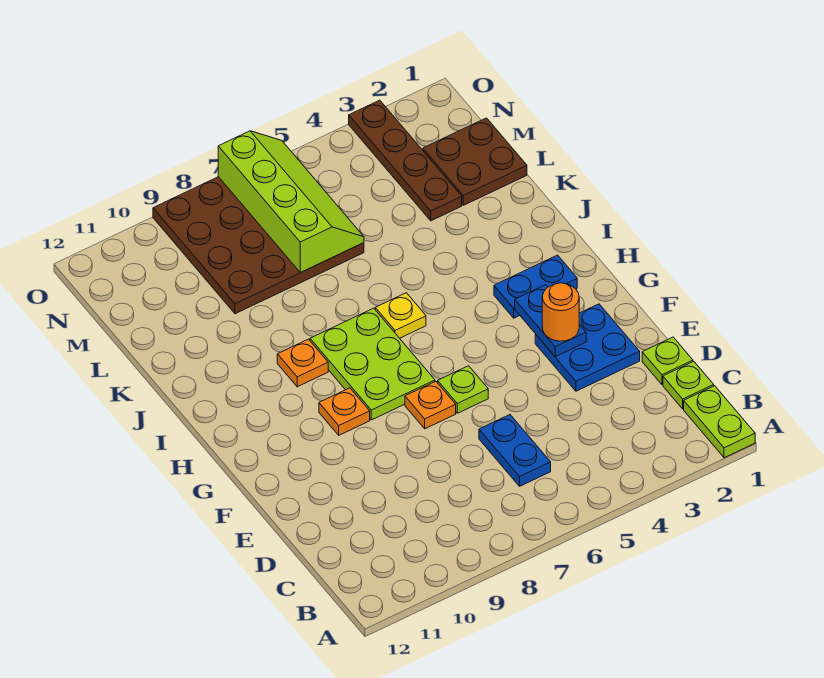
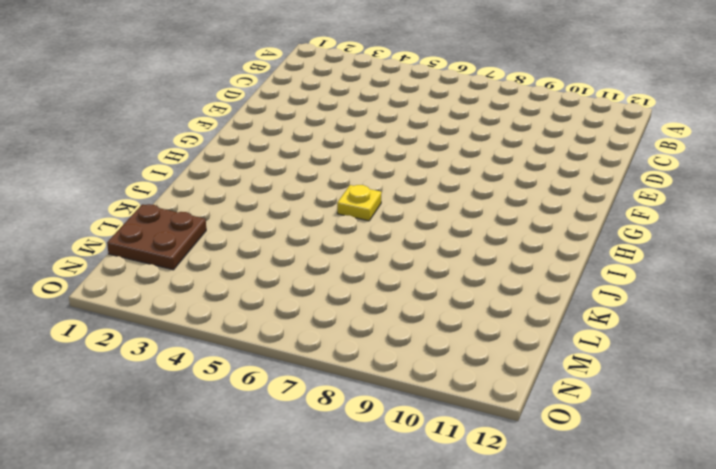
none -> lime 1x2 plate [684,386,755,458]
none -> lime 1x1 plate [663,362,714,409]
none -> blue 1x2 plate [479,415,551,486]

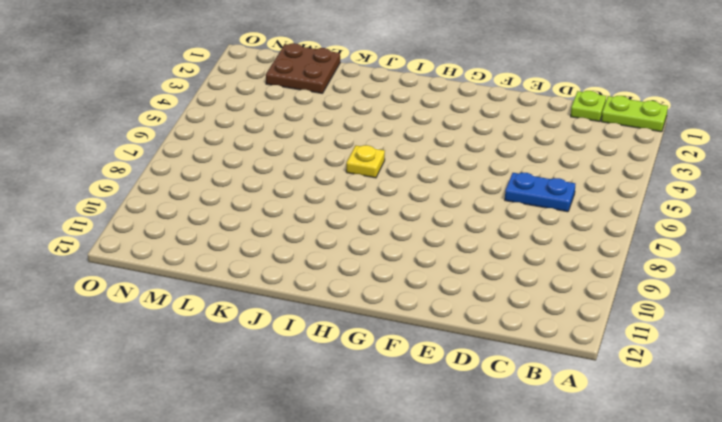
none -> lime 1x1 plate [642,337,693,385]
none -> blue 2x2 plate [535,304,640,391]
none -> lime 1x1 plate [438,366,488,413]

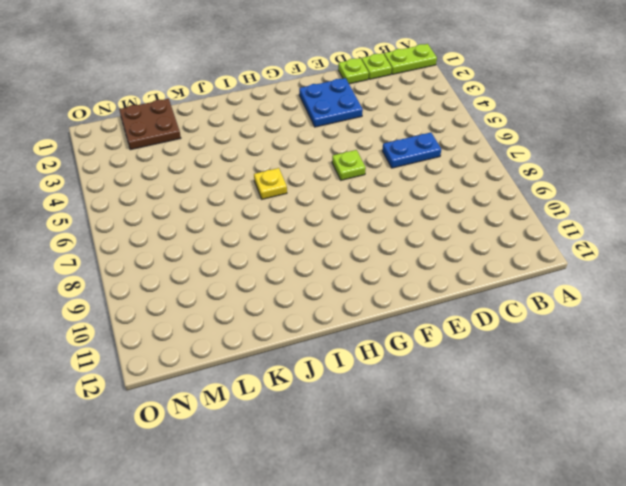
none -> orange 1x1 plate [405,381,456,429]
none -> lime 2x3 plate [310,308,435,420]
none -> orange 1x1 plate [319,388,370,435]

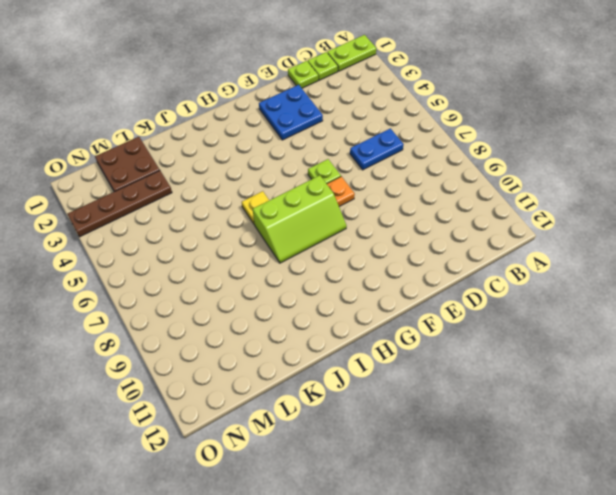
lime 2x3 slope [253,175,347,263] -> lime 2x3 plate [310,308,435,420]
none -> orange 1x1 plate [319,388,370,435]
none -> blue 1x2 plate [494,255,577,318]
none -> orange 1x1 plate [277,339,328,387]

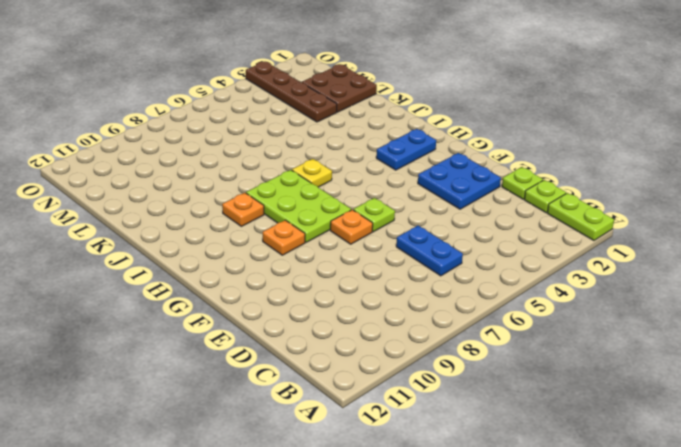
none -> brown 4x4 plate [153,177,364,314]
none -> blue 1x2 plate [515,285,586,357]
none -> lime 2x4 slope [218,131,364,273]

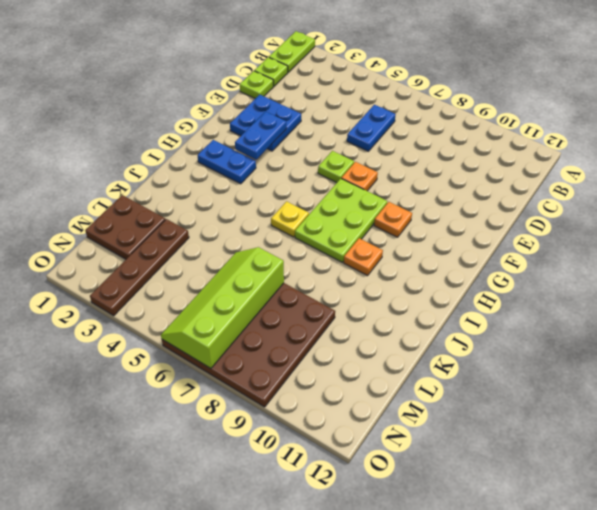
none -> orange 1x1 round brick [542,283,579,341]

